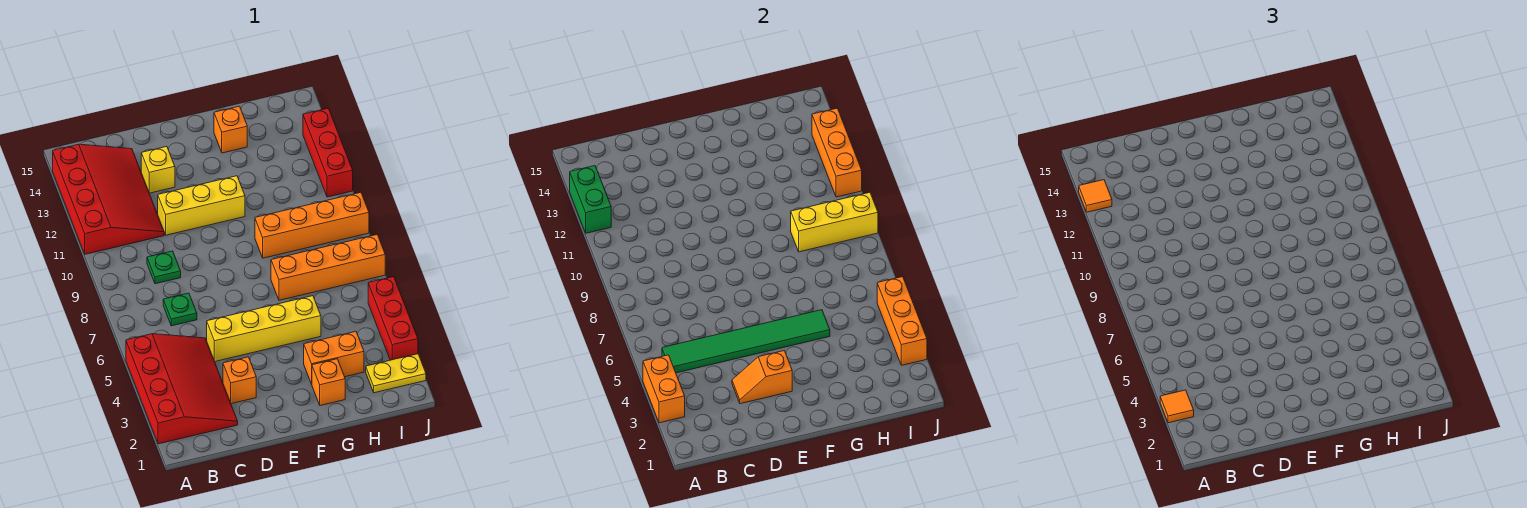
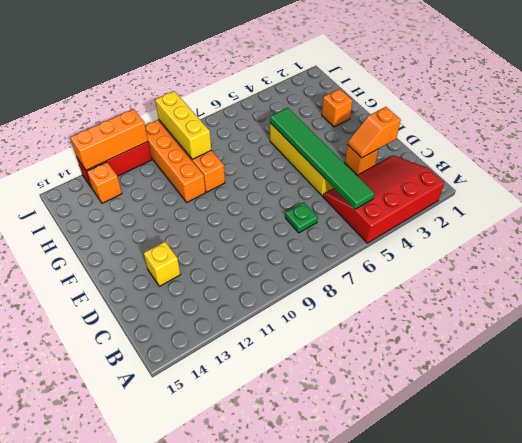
orange 1x2 slope [348,107,401,158] -> orange 1x2 slope turned to [732,351,792,404]
orange 1x4 brick [145,120,206,202] -> orange 1x4 brick moved to [271,235,385,300]
orange 1x1 brick [87,162,122,203] -> orange 1x1 brick moved to [214,106,247,153]
none -> red 3x4 slope [53,144,164,254]
none -> green 1x1 plate [147,251,181,284]
none -> yellow 1x3 brick [158,176,245,235]

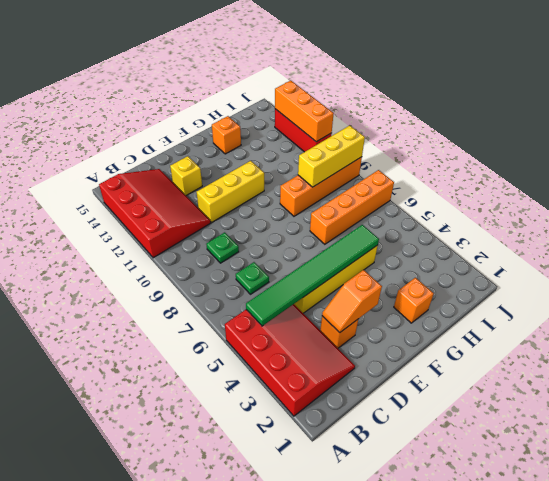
none -> orange 1x2 brick [304,332,364,384]
none -> yellow 1x2 plate [366,354,426,393]
none -> red 1x3 brick [368,277,418,360]

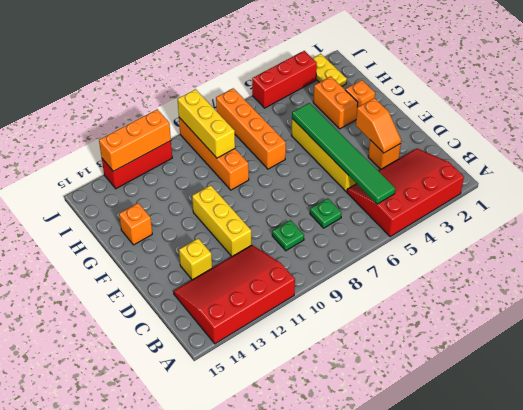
none -> orange 1x2 brick [643,355,685,423]
none -> green 1x2 brick [570,166,611,233]
none -> orange 1x3 brick [877,277,927,365]

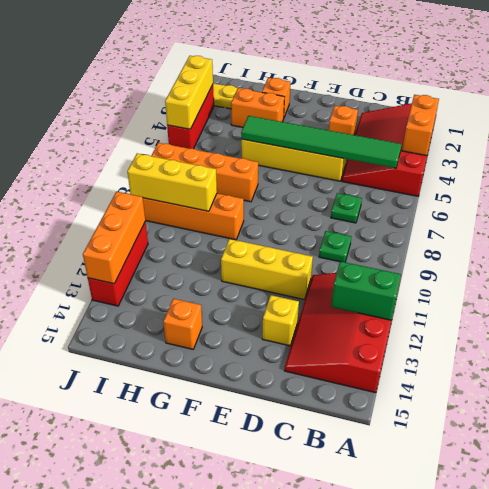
green 1x2 brick [331,261,401,320] -> green 1x2 brick turned to [570,166,611,233]
yellow 1x3 brick [165,56,213,129] -> orange 1x3 brick [877,277,927,365]
none -> orange 1x2 slope [732,351,792,404]
none -> orange 1x1 tile [1160,390,1194,423]
none -> orange 1x1 tile [1079,180,1112,212]

